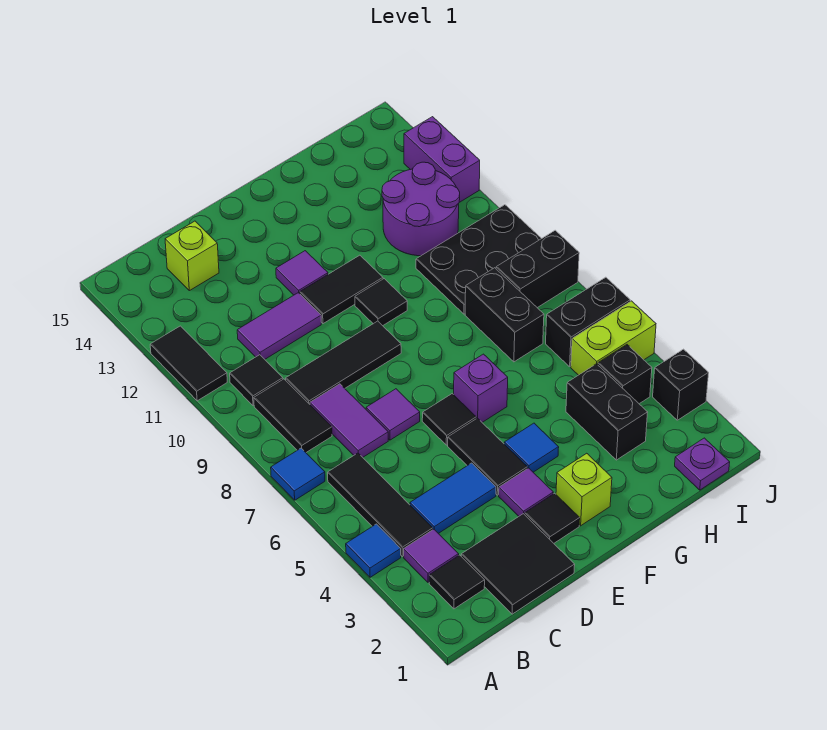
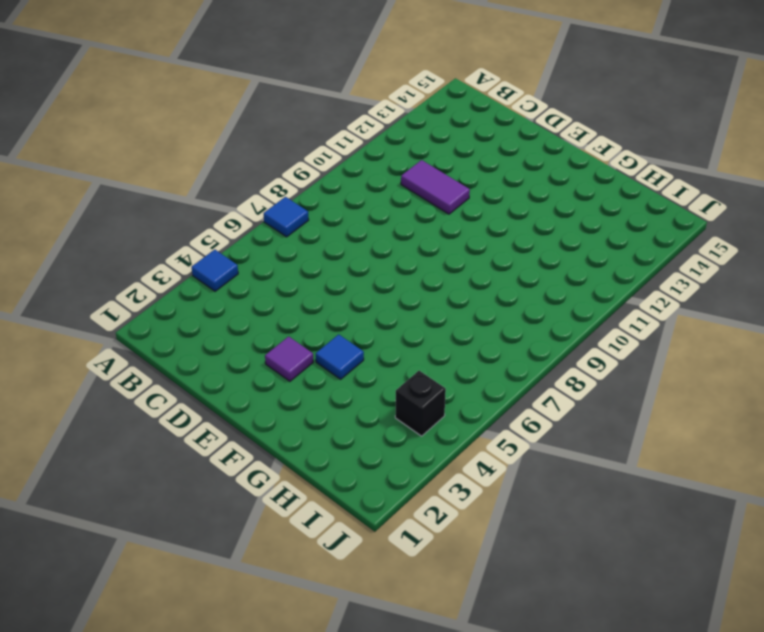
none -> black 1x2 tile [150,326,227,401]
none -> black 1x1 tile [429,555,485,609]
none -> purple 1x1 tile [404,529,459,583]
none -> black 1x3 tile [328,453,433,557]

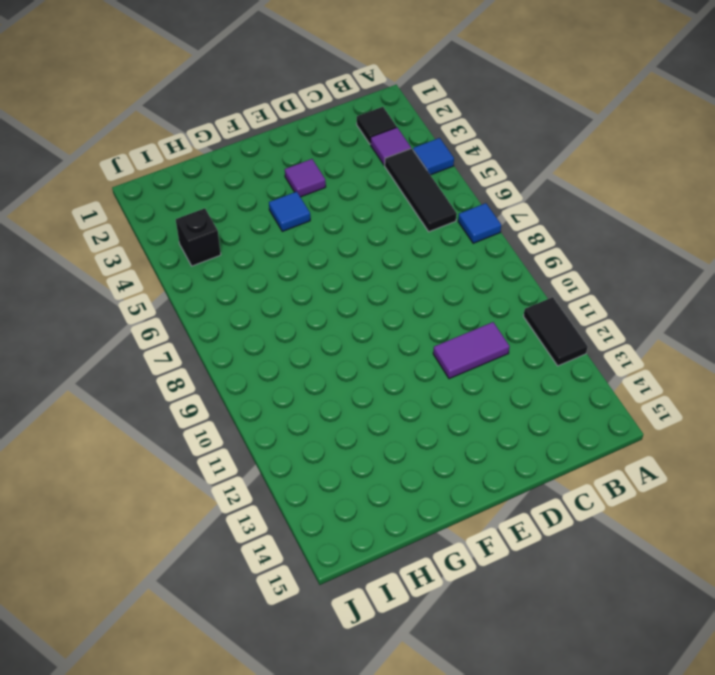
none -> black 1x2 tile [254,379,332,452]
none -> black 1x1 tile [230,355,283,406]
none -> black 2x2 tile [461,514,575,614]
none -> blue 1x2 tile [410,463,496,533]

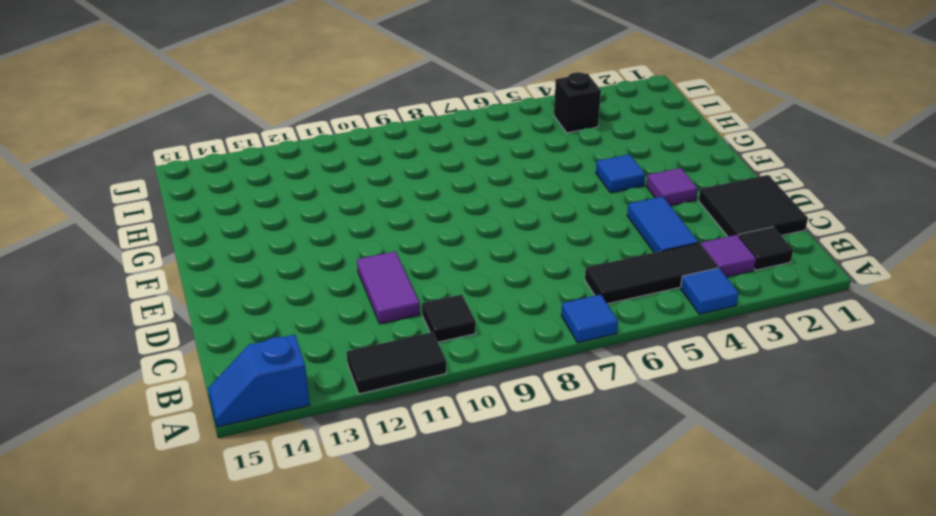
blue 1x2 slope [208,335,310,427] -> none
none -> black 1x2 tile [254,379,332,452]
none -> purple 1x2 tile [310,384,388,457]
none -> black 1x3 tile [286,321,401,404]
none -> lime 1x1 brick [165,221,219,291]

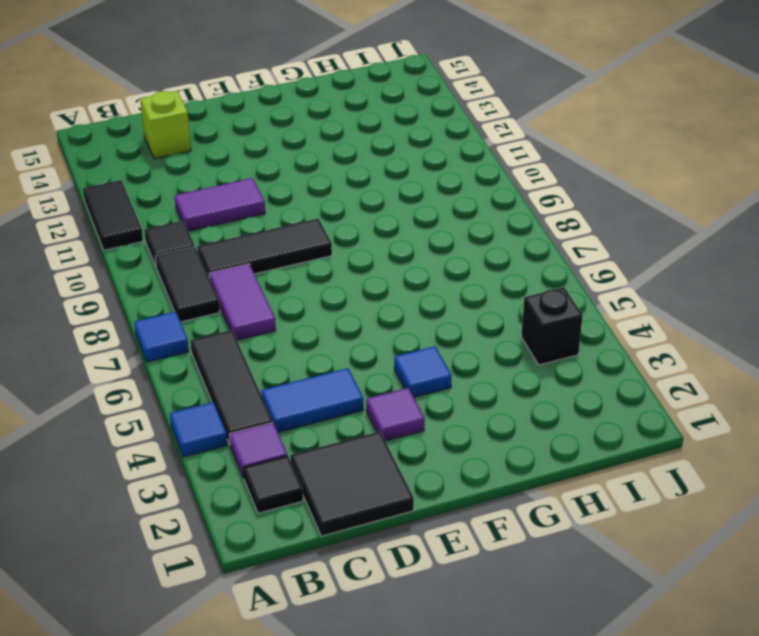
none -> purple 1x1 tile [366,389,420,440]
none -> black 1x1 tile [525,493,580,543]
none -> black 1x2 tile [448,418,527,495]
none -> black 1x1 tile [422,394,476,445]

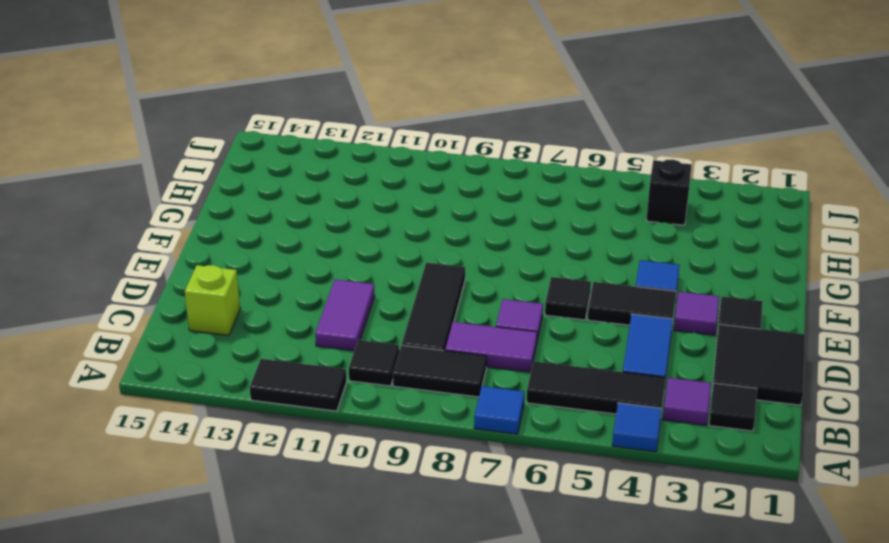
none -> black 1x2 tile [300,255,383,324]
none -> purple 1x1 tile [276,251,328,295]
none -> lime 1x1 brick [556,453,612,526]
none -> purple 1x1 brick [454,354,508,422]

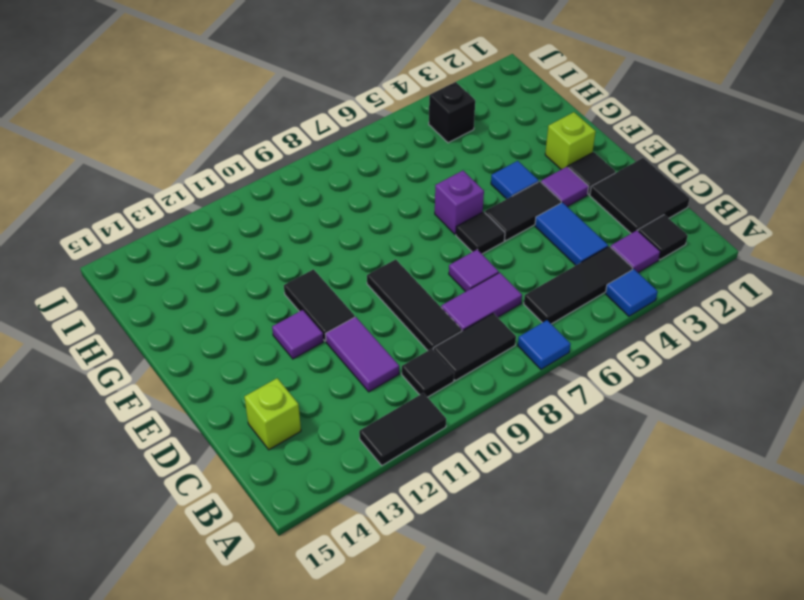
none -> black 1x1 tile [355,279,407,326]
none -> black 1x2 brick [566,364,648,460]
none -> black 1x2 brick [465,268,544,362]
none -> black 2x3 plate [416,205,542,314]

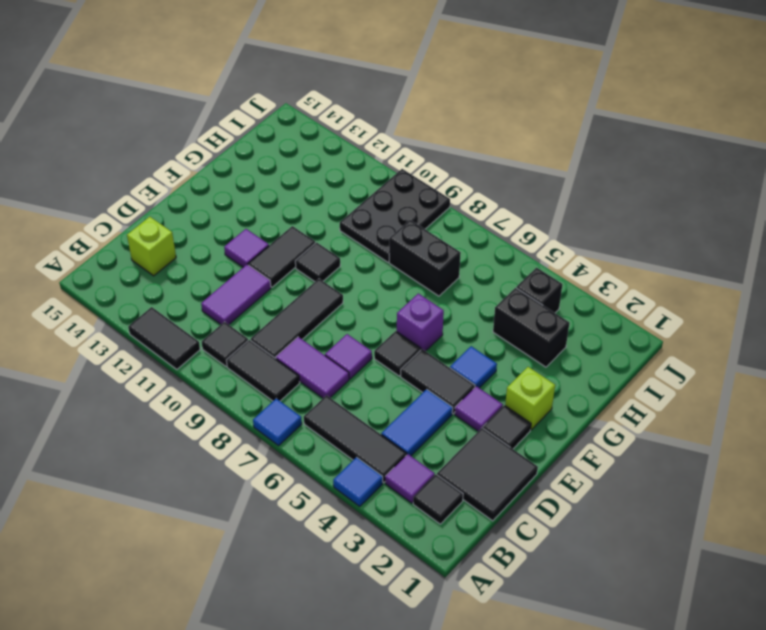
none -> purple 2x2 round brick [382,162,460,256]
none -> purple 1x1 plate [675,438,730,490]
none -> lime 1x2 brick [571,301,656,375]
none -> black 1x2 brick [546,277,630,367]

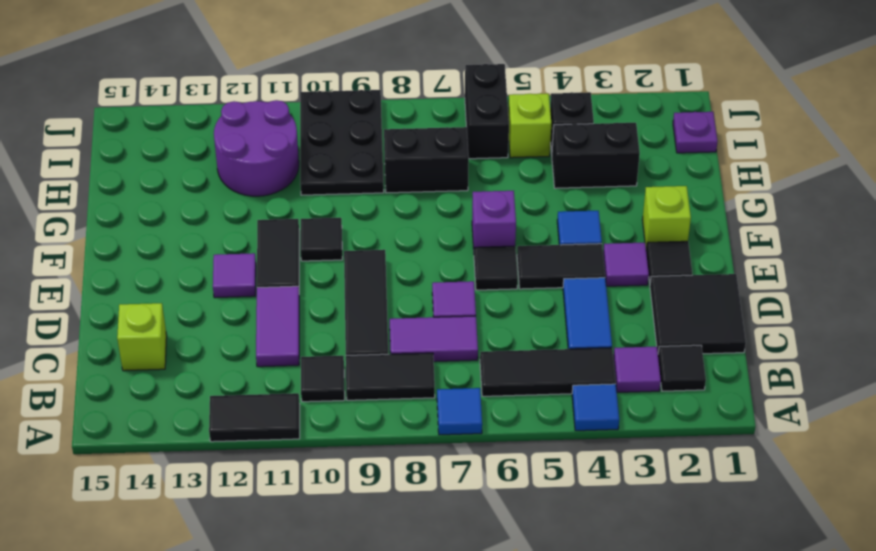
lime 1x1 brick [508,94,551,158] -> lime 1x2 brick [571,301,656,375]
none -> black 1x2 brick [496,230,579,308]
none -> black 1x1 brick [653,349,709,420]
none -> purple 1x2 brick [404,117,480,202]

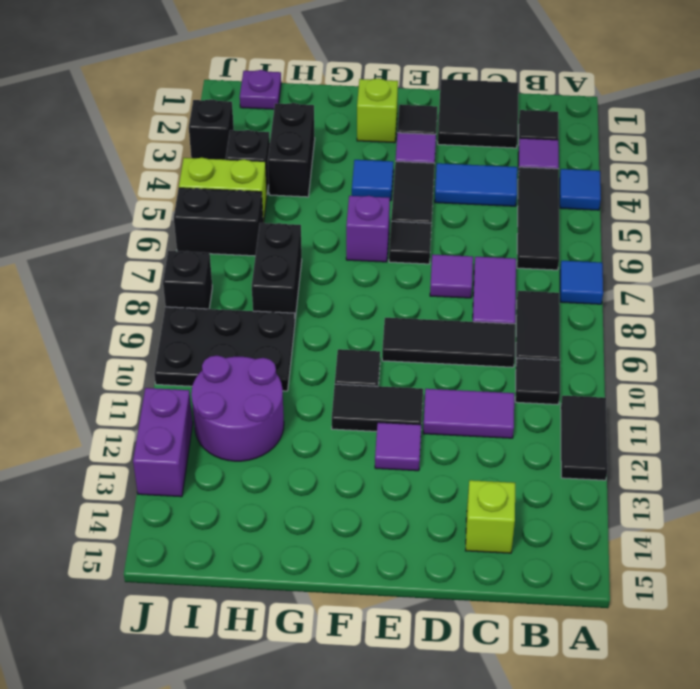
black 1x1 brick [163,251,212,309] -> black 1x2 brick [496,230,579,308]

